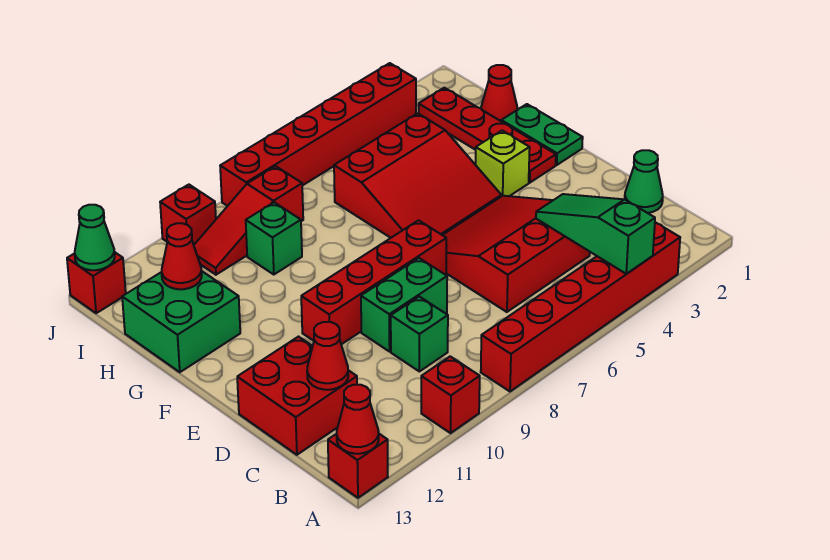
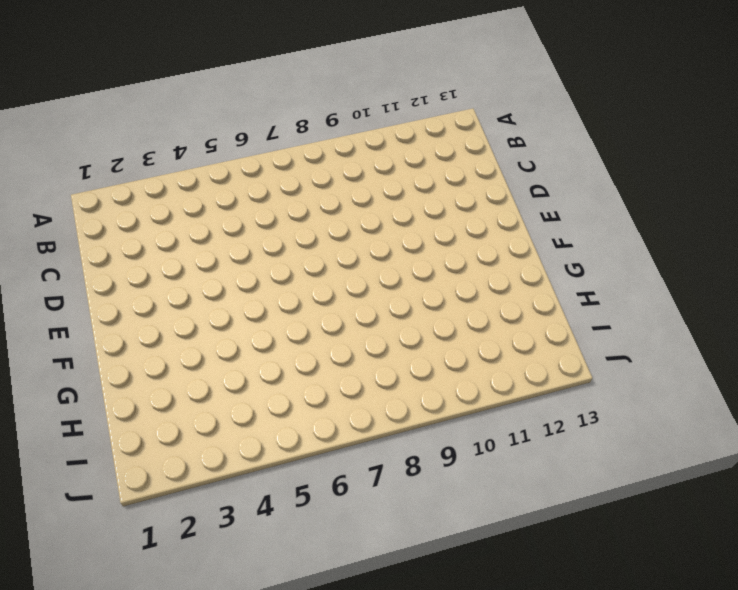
none -> red 1x6 brick [481,222,680,391]
none -> red 1x1 brick [421,356,480,433]
none -> red 1x1 brick [328,434,388,498]

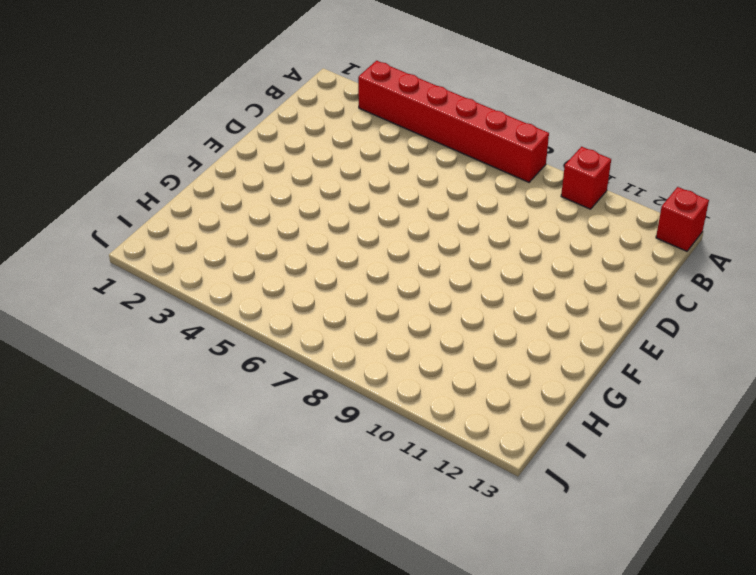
none -> green 1x1 cone [625,150,663,213]
none -> red 3x3 slope [443,196,590,312]
none -> green 1x1 brick [391,297,448,371]

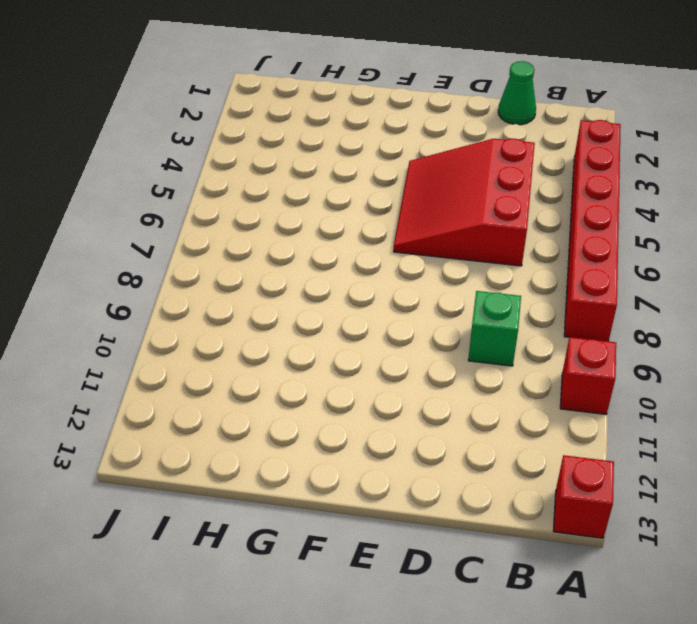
none -> red 2x2 brick [237,337,357,455]
none -> green 1x2 brick [361,258,447,352]
none -> red 1x4 brick [301,220,446,344]

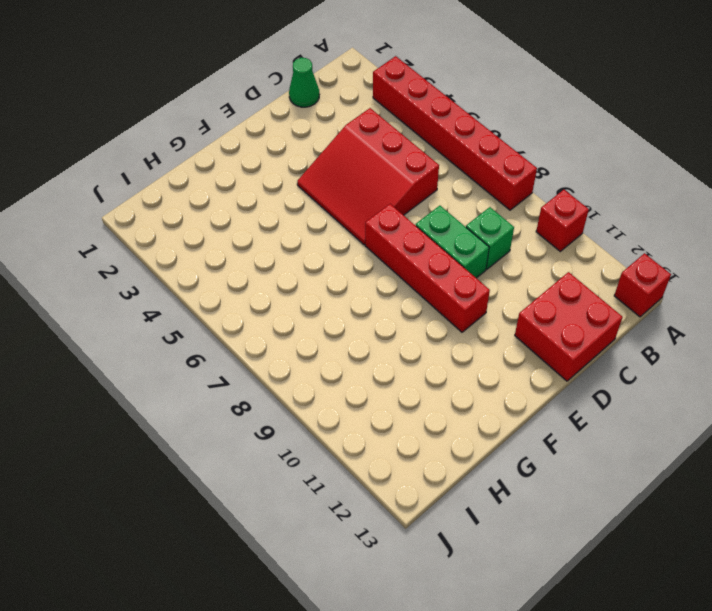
none -> green 1x2 plate [501,104,583,165]
none -> red 1x4 plate [419,88,556,183]
none -> lime 1x1 brick [476,131,530,196]

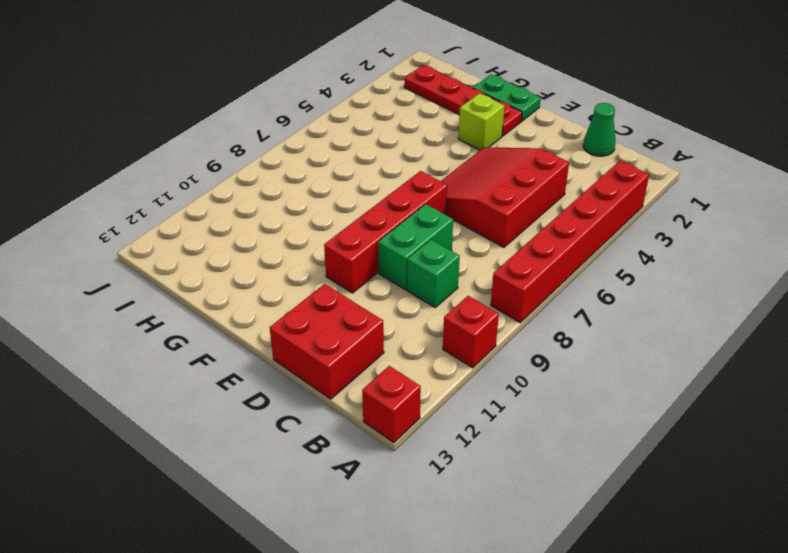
none -> red 3x3 slope [334,113,501,238]
none -> green 2x2 brick [122,272,240,372]
none -> red 1x1 cone [481,65,517,121]

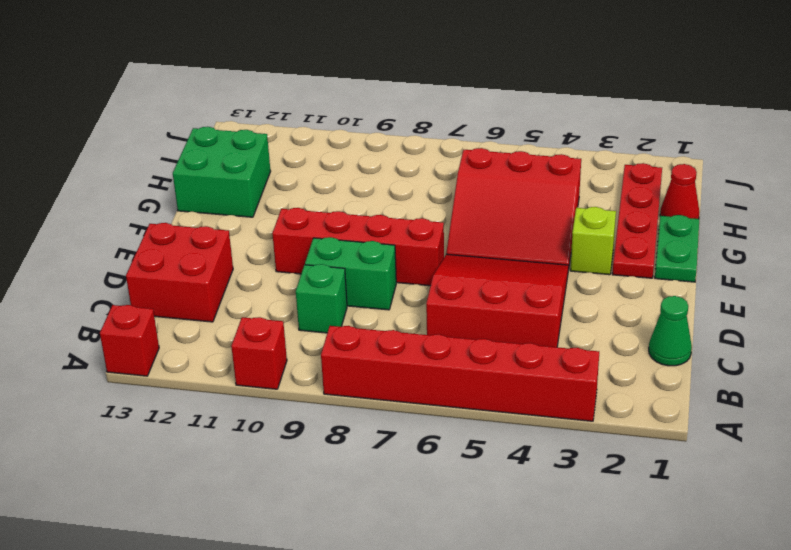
none -> green 1x1 brick [246,202,302,275]
none -> red 1x3 slope [194,166,303,275]
none -> red 1x6 brick [220,63,416,206]

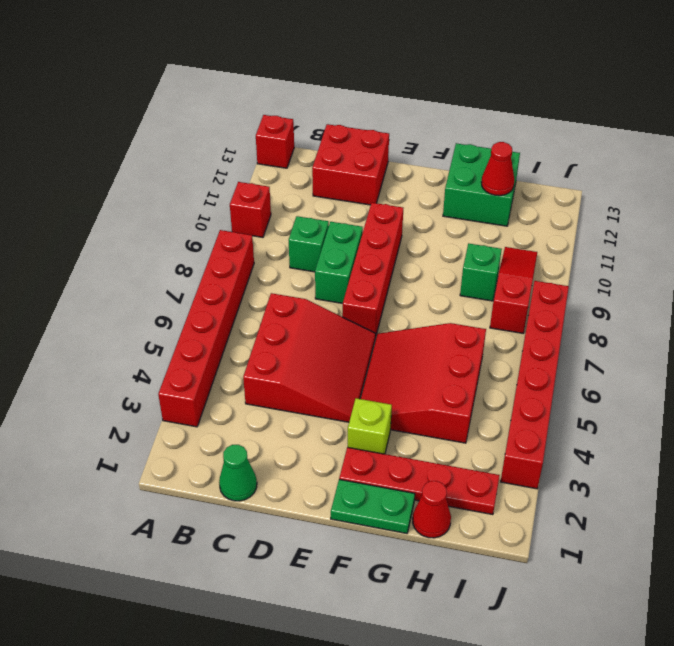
none -> red 1x1 brick [160,185,216,245]
none -> red 1x1 brick [67,253,126,313]
none -> green 1x3 slope [536,194,655,274]

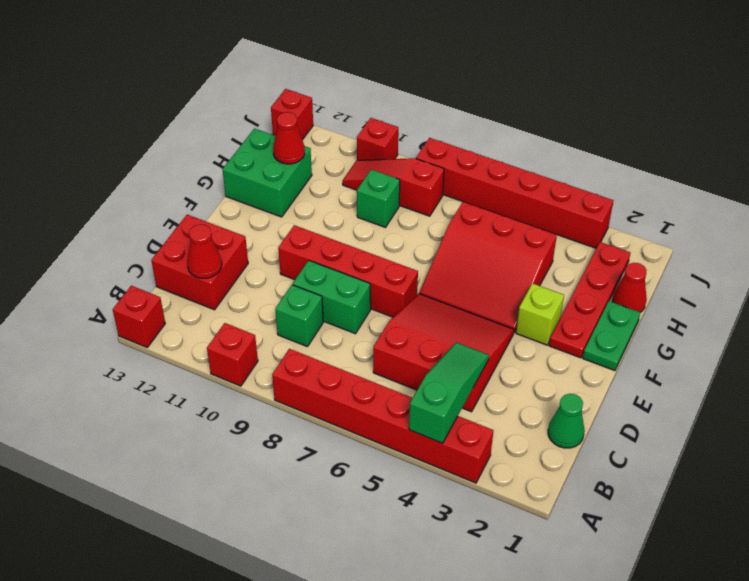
none -> red 1x1 cone [337,385,379,454]
none -> green 1x1 cone [75,205,115,270]

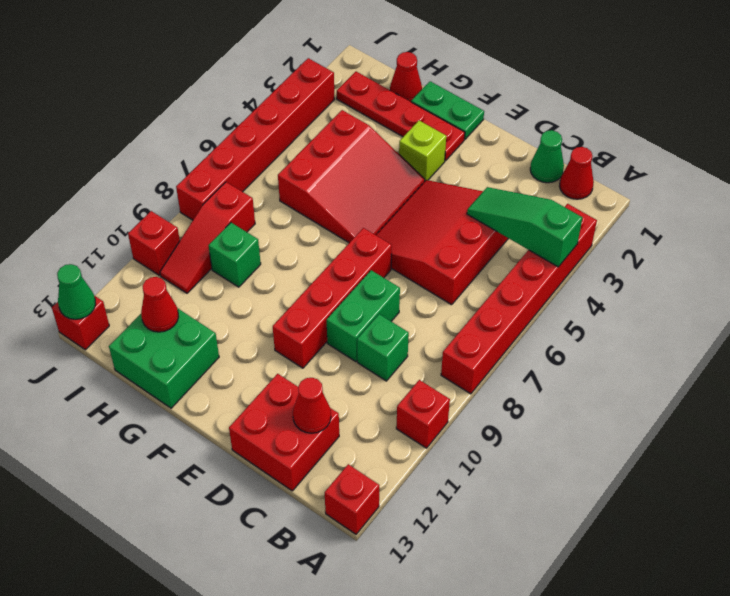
red 1x1 cone [560,147,594,199] -> red 1x1 cone moved to [337,385,379,454]

